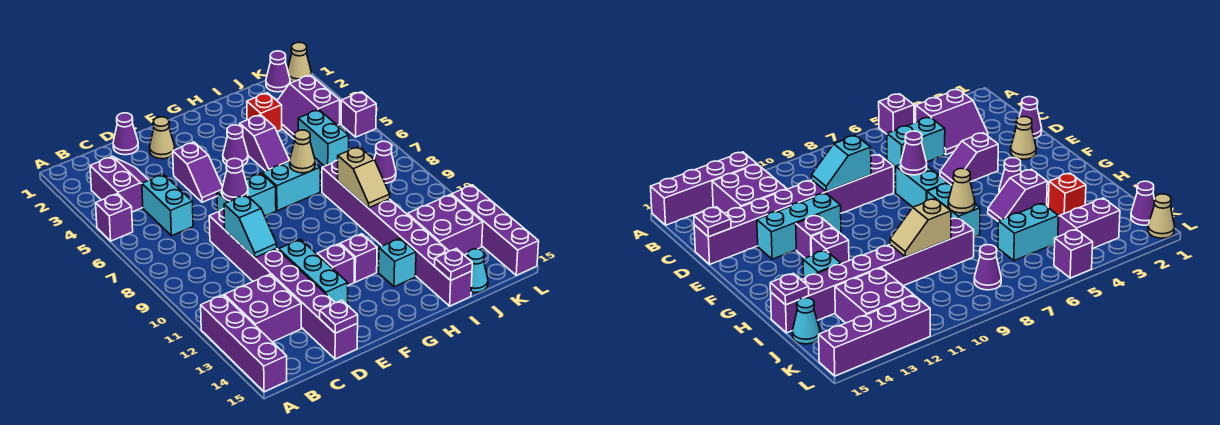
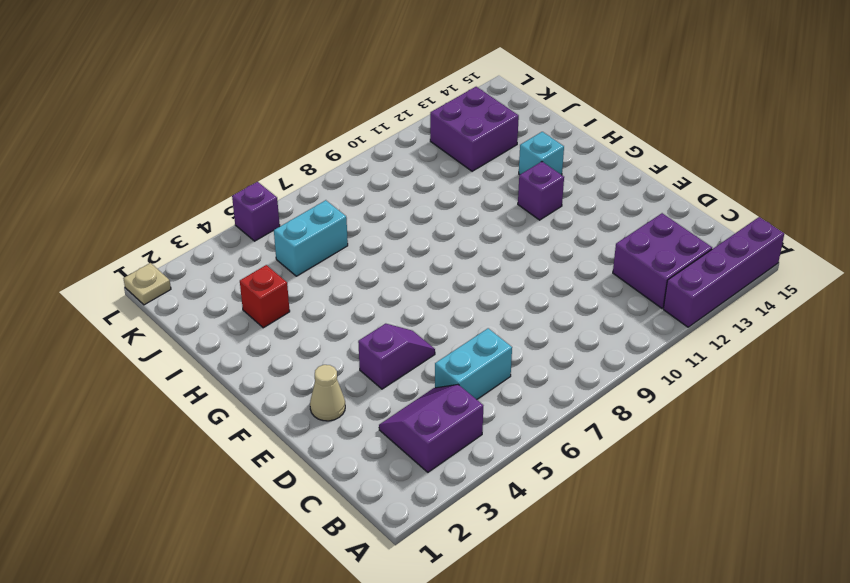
tan 1x1 plate [123,263,171,305] -> tan 1x1 cone [288,42,311,82]
none -> purple 1x1 brick [96,194,133,241]
none -> purple 1x1 cone [113,113,138,155]
none -> purple 1x8 brick [209,209,358,359]
none -> cyan 1x2 brick [217,173,276,216]

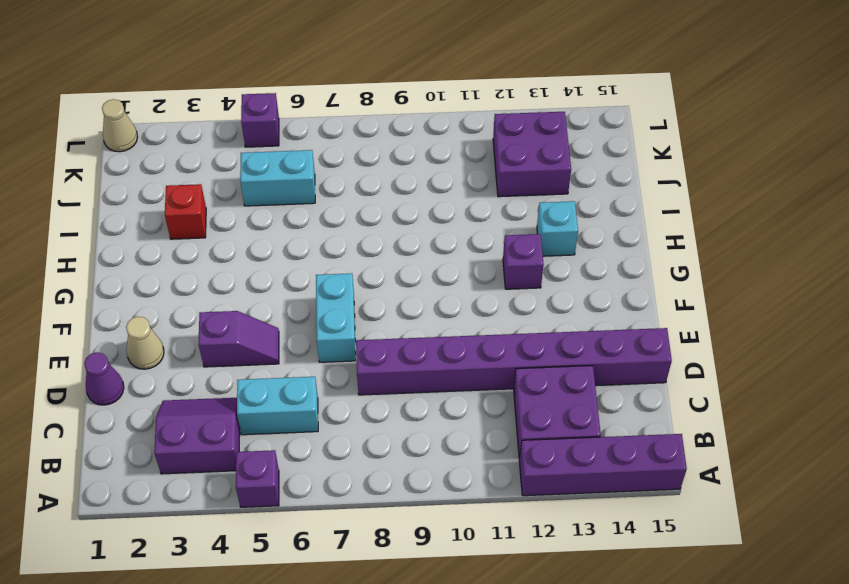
none -> cyan 1x3 brick [279,239,348,305]
none -> purple 1x1 brick [317,244,354,285]
none -> purple 1x1 cone [223,125,248,165]
none -> cyan 1x2 brick [262,161,320,211]

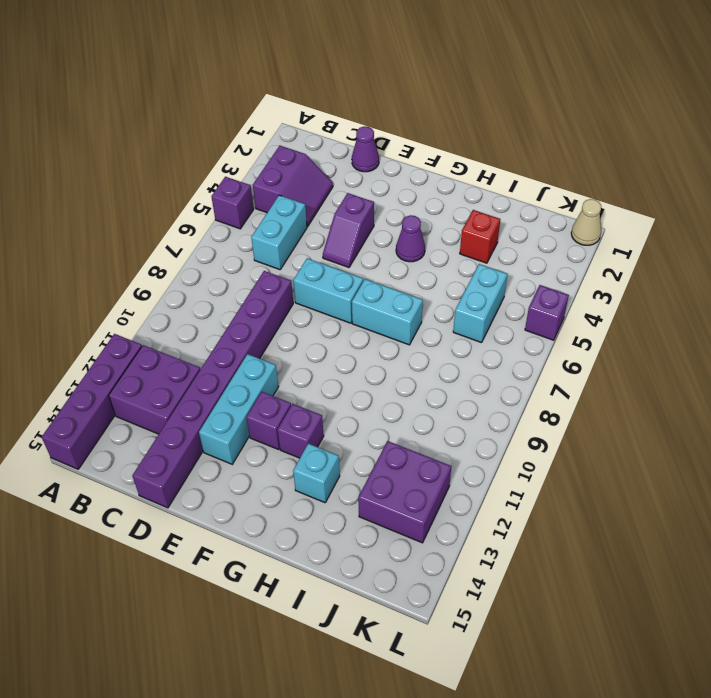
none -> tan 1x1 cone [150,117,175,159]
none -> purple 1x2 slope [240,115,290,171]
none -> purple 1x8 brick [322,160,472,306]
none -> purple 2x2 slope [277,75,340,139]

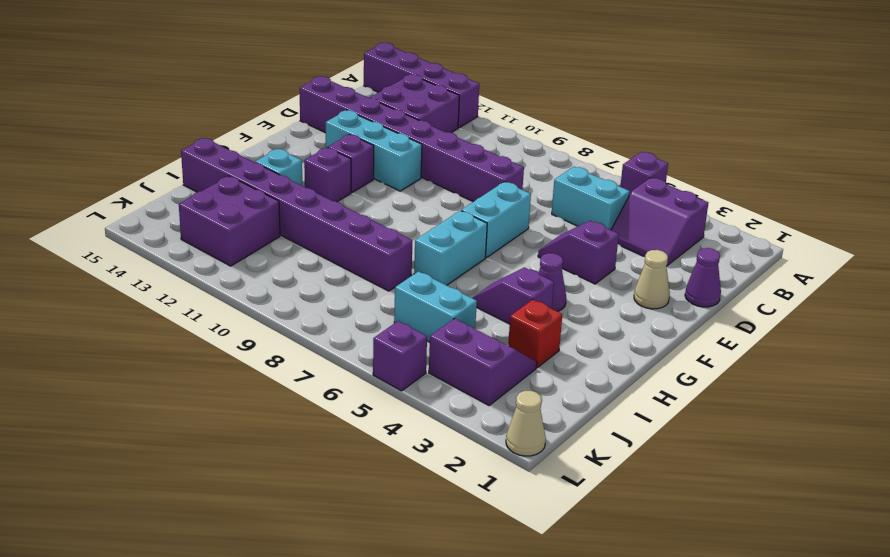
none -> cyan 1x1 cone [467,249,488,293]
none -> purple 1x1 cone [266,51,290,92]
none -> purple 1x1 cone [374,141,396,183]
none -> purple 1x4 brick [452,185,539,275]

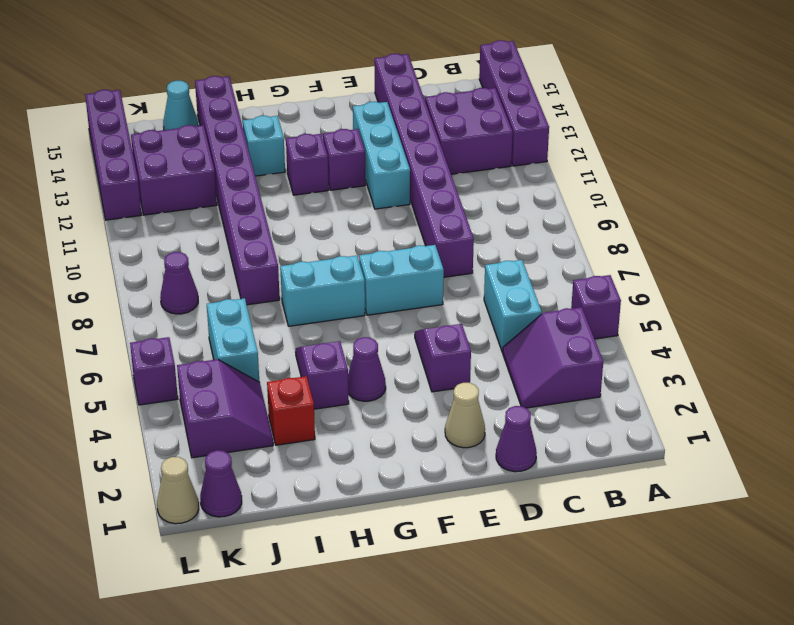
none -> cyan 1x2 slope [224,195,277,258]
none -> purple 1x1 plate [320,300,358,333]
none -> purple 1x1 cone [222,158,248,201]
none -> tan 1x1 cone [290,130,315,173]

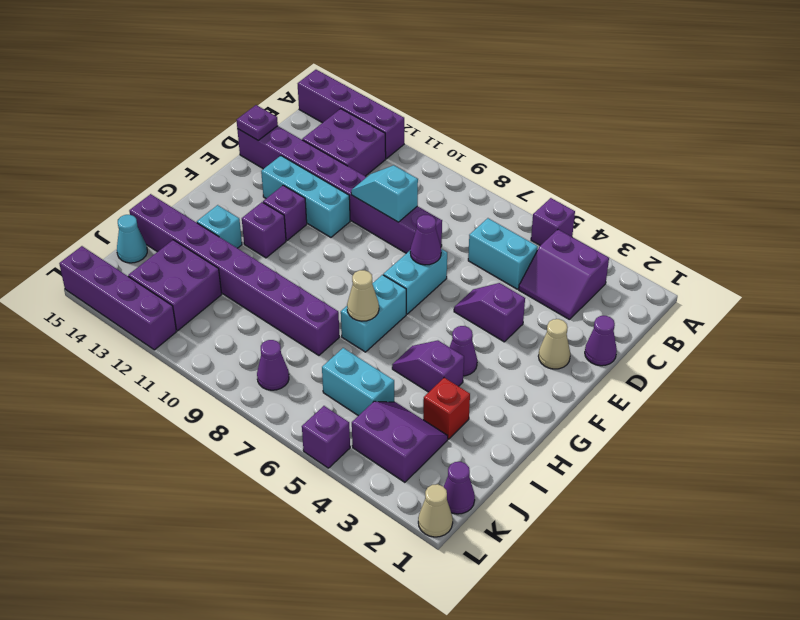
none -> tan 1x2 slope [338,147,390,208]
none -> purple 1x1 plate [435,248,472,280]

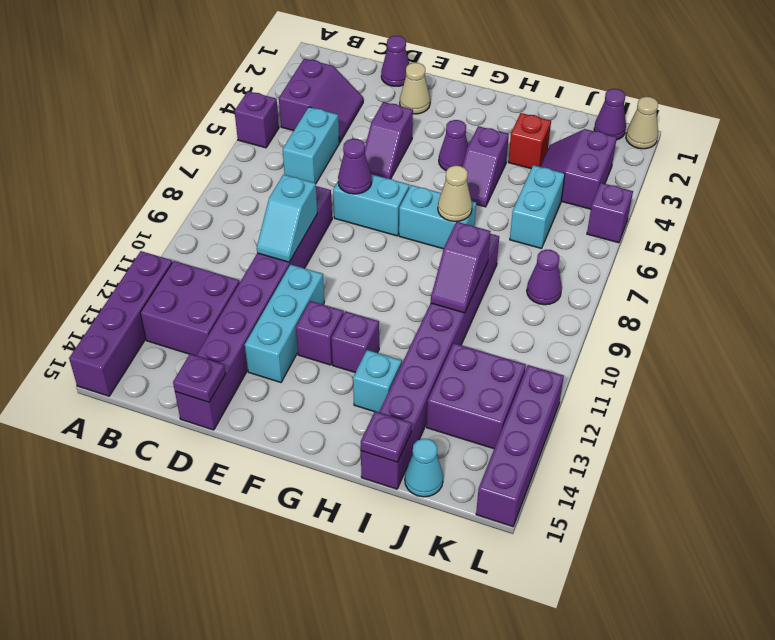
purple 1x2 slope [431,222,490,313] -> tan 1x2 slope [338,147,390,208]

